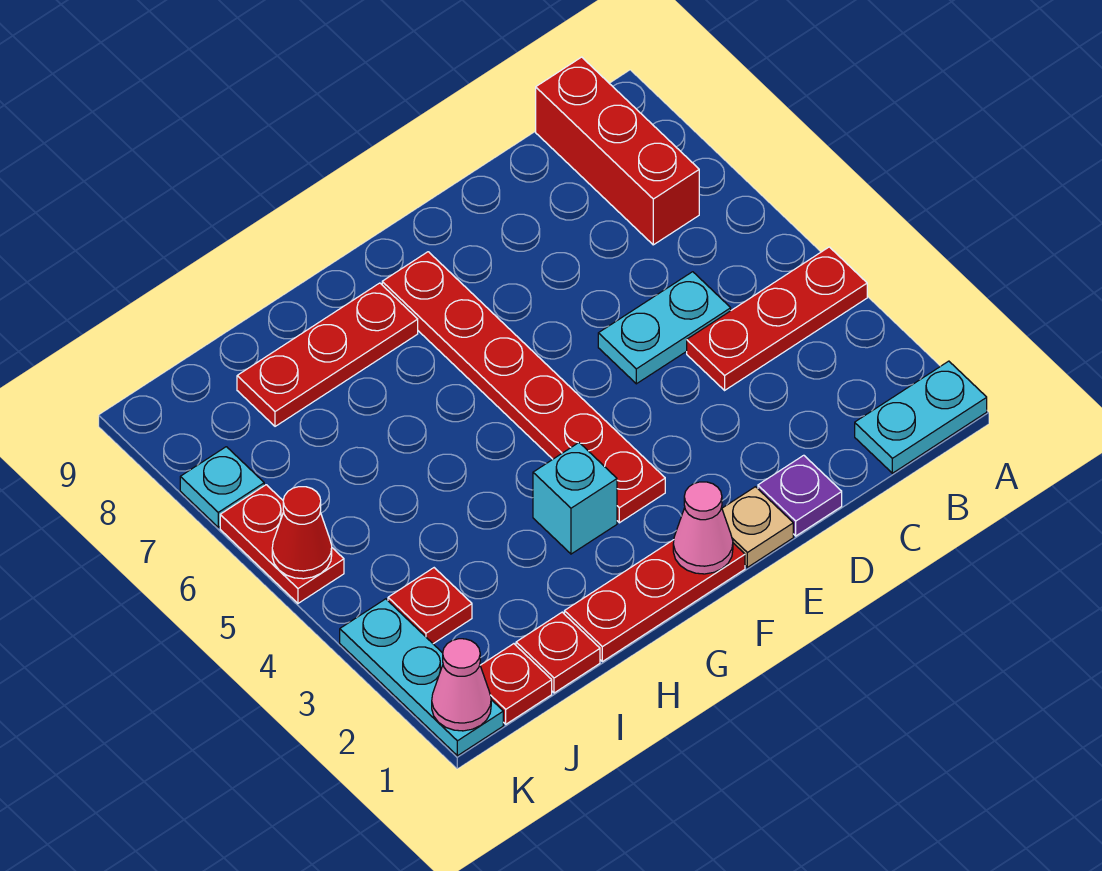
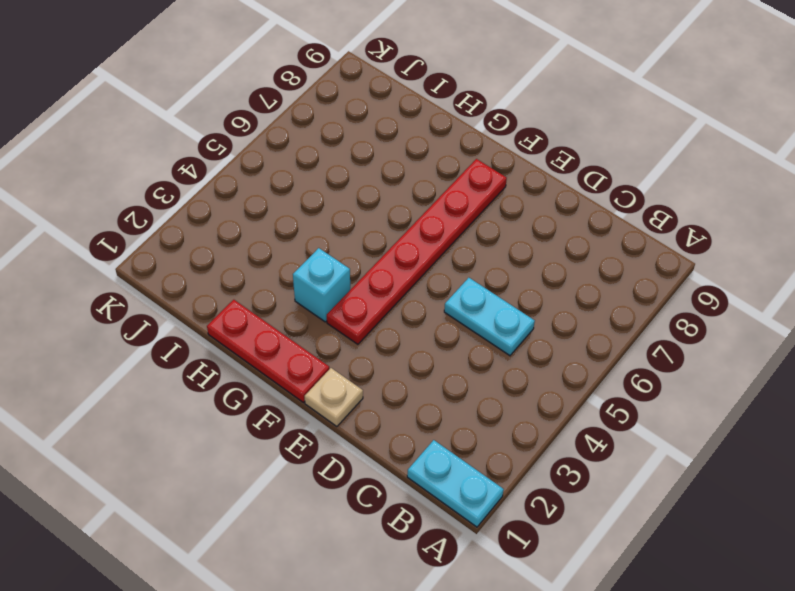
none -> red 1x3 plate [687,247,867,390]
none -> red 1x3 brick [536,57,699,245]
none -> purple 1x1 plate [758,455,842,536]

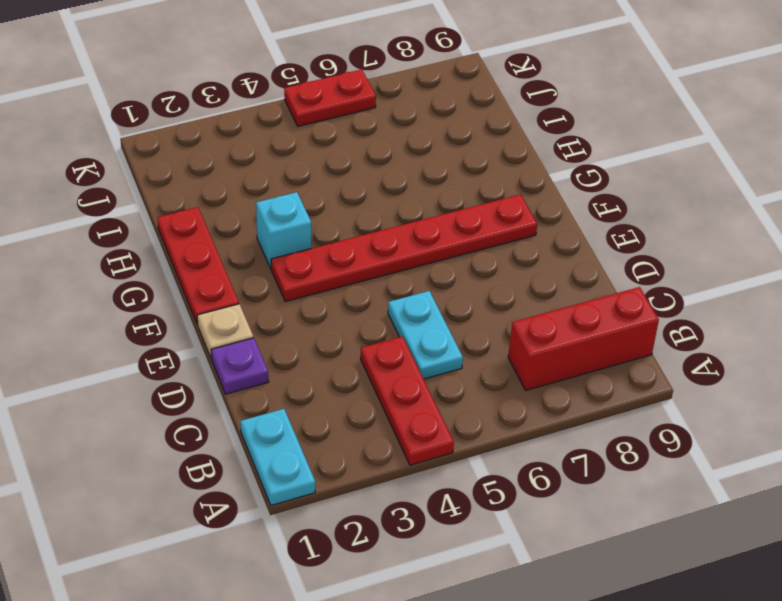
none -> red 1x3 plate [237,283,418,426]
none -> red 1x1 plate [516,612,600,693]
none -> red 1x1 plate [480,644,552,724]

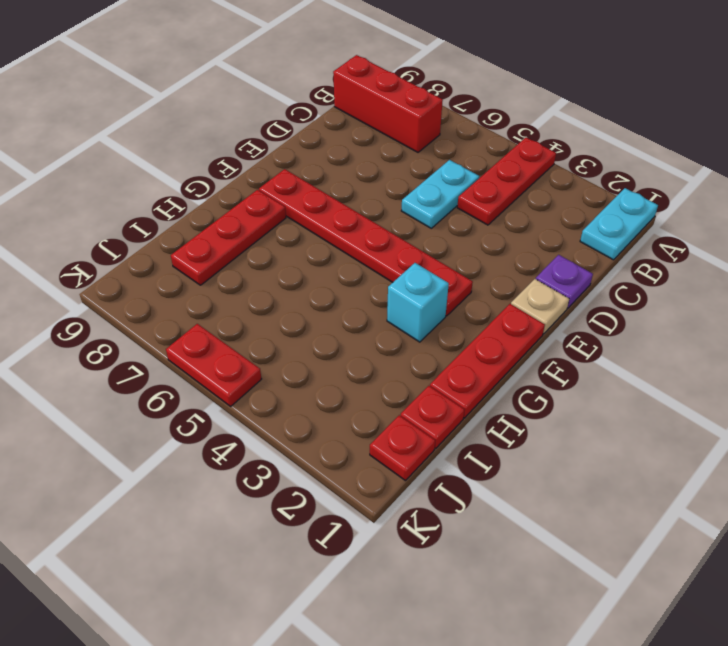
none -> red 1x1 plate [388,568,472,644]
none -> cyan 1x3 plate [340,599,503,756]
none -> cyan 1x1 plate [180,447,264,527]

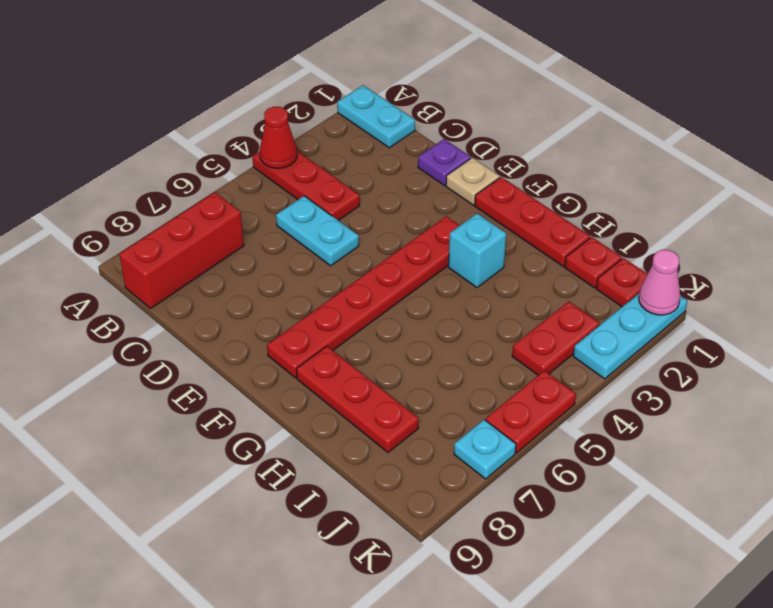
red 1x1 cone [260,107,297,168] -> red 1x1 cone moved to [272,487,332,579]
red 1x2 plate [512,301,600,375] -> red 1x1 plate [388,568,472,644]
none -> pink 1x1 cone [673,482,733,574]

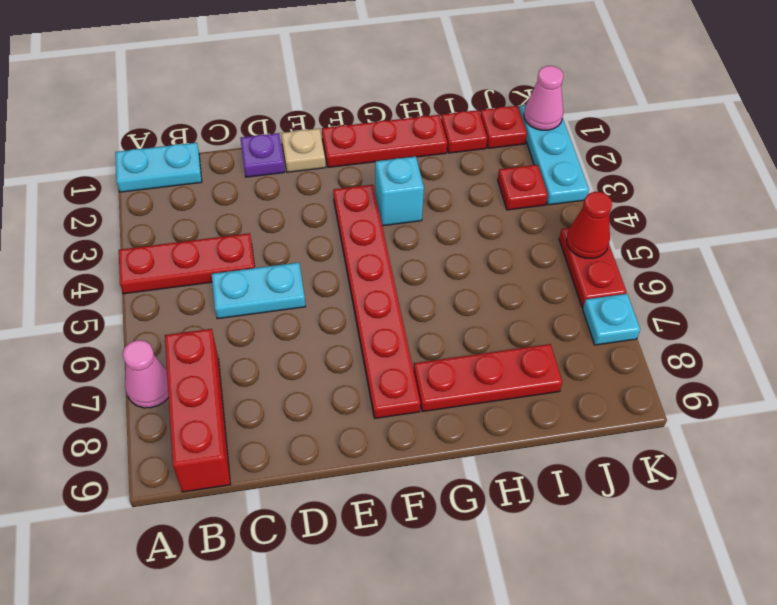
pink 1x1 cone [122,340,169,408] -> pink 1x1 cone moved to [673,482,733,574]

